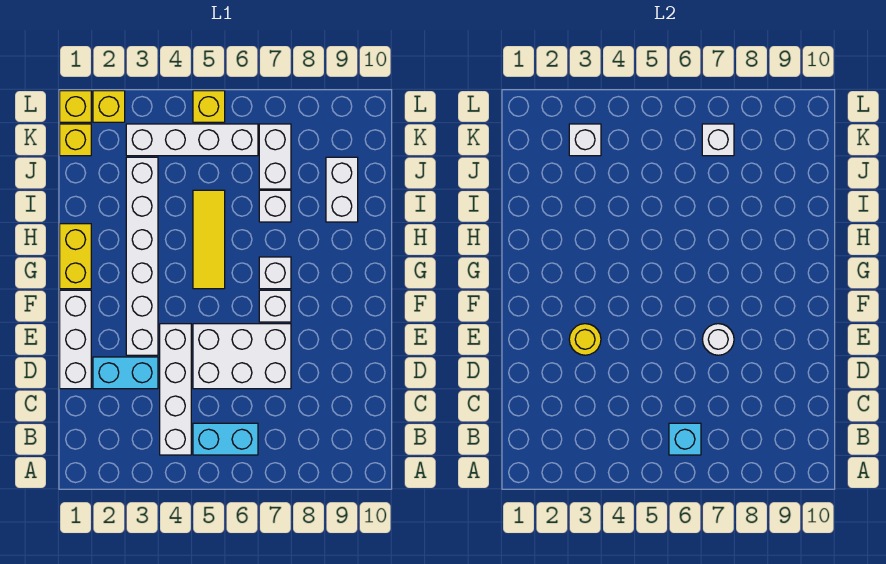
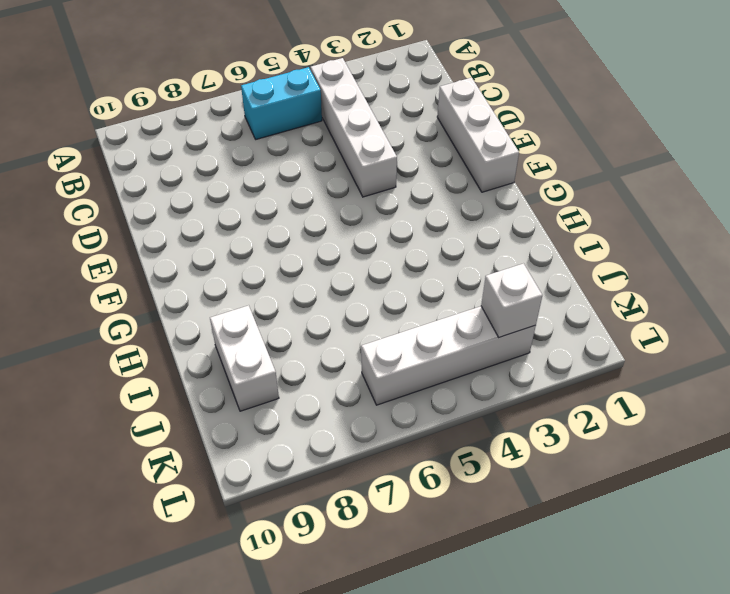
none -> cyan 1x2 brick [93,357,158,389]
none -> white 2x3 brick [193,324,291,389]
none -> white 1x6 brick [126,157,158,355]

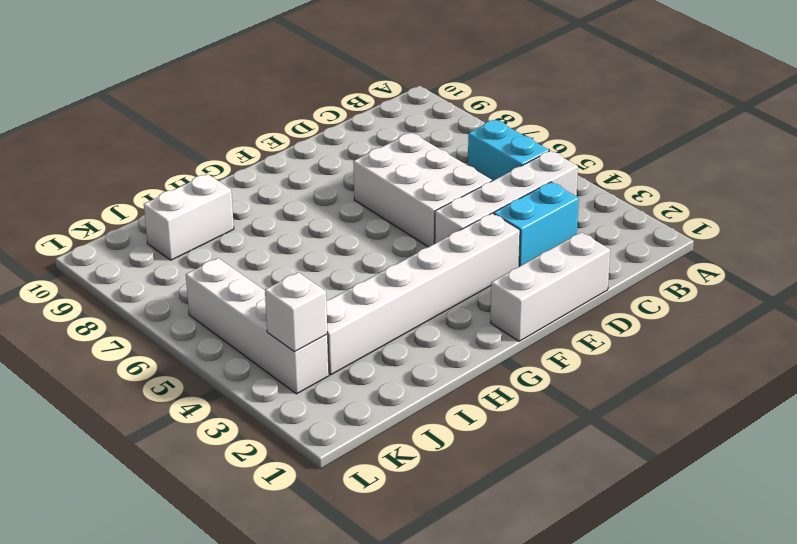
cyan 1x2 brick [494,182,579,266] -> cyan 1x2 brick turned to [93,357,158,389]
none -> white 1x1 brick [259,290,291,322]
none -> yellow 1x2 brick [60,224,91,289]
none -> yellow 1x3 tile [193,190,225,289]

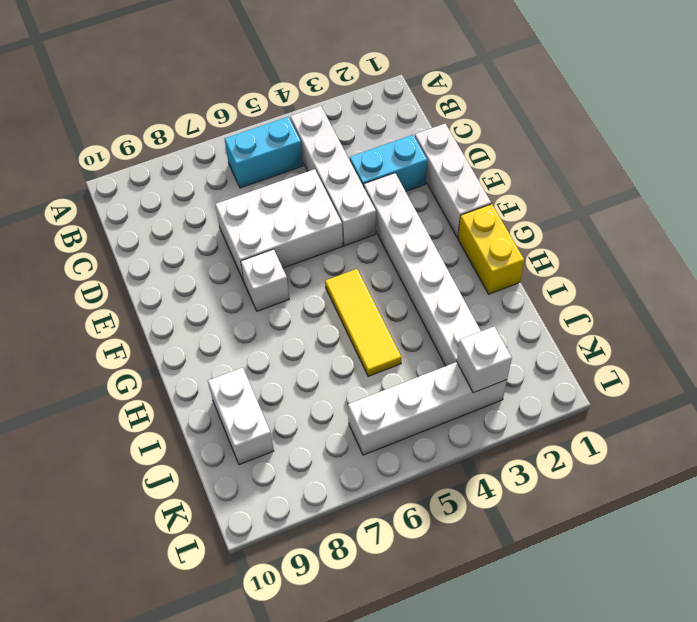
none -> white 1x1 brick [259,257,291,289]
none -> white 1x1 brick [259,190,291,222]
none -> white 1x2 brick [259,124,291,189]

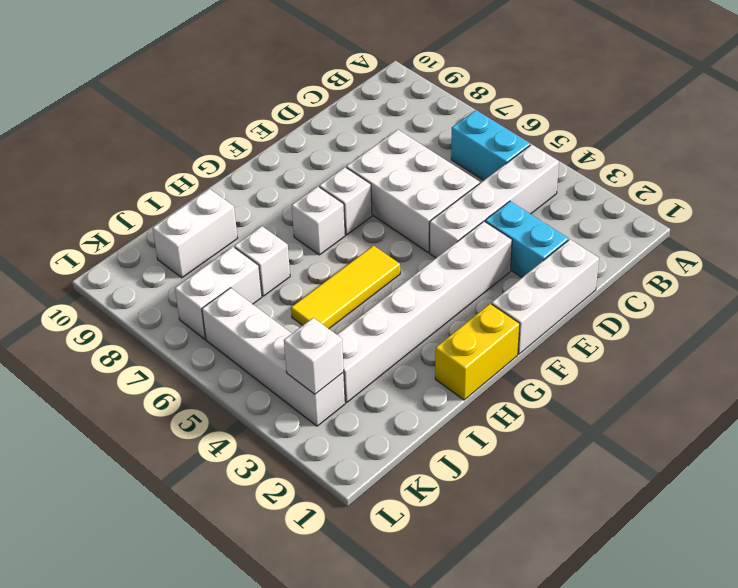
none -> yellow 1x1 brick [60,124,91,156]
none -> yellow 1x1 brick [60,91,91,122]
none -> yellow 1x1 brick [93,91,125,122]

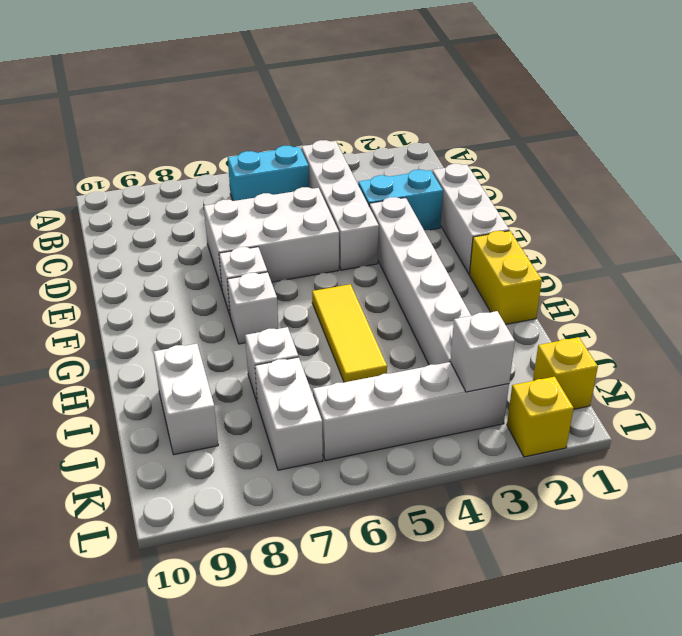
none -> yellow 1x1 brick [60,91,91,122]
none -> yellow 1x1 brick [193,91,225,122]
none -> cyan 1x1 brick [669,423,701,455]

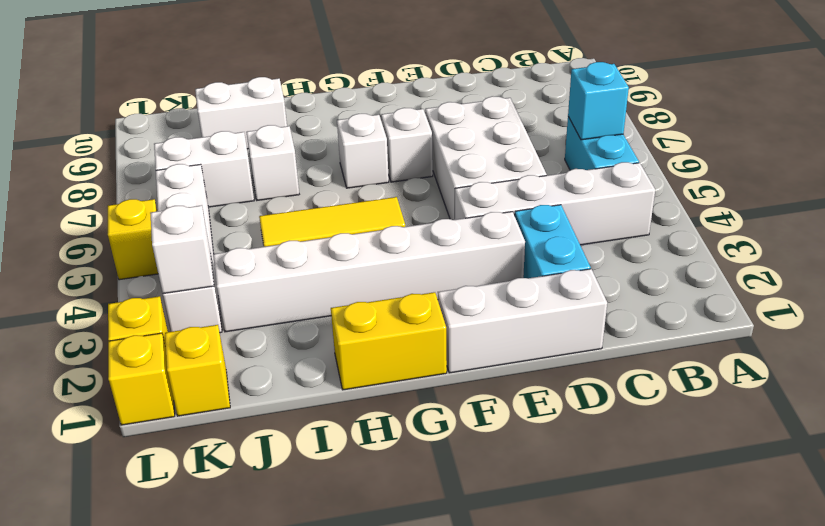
none -> yellow 1x1 round brick [569,324,601,355]
none -> white 1x1 round brick [702,324,734,355]
none -> white 1x1 brick [702,124,734,156]

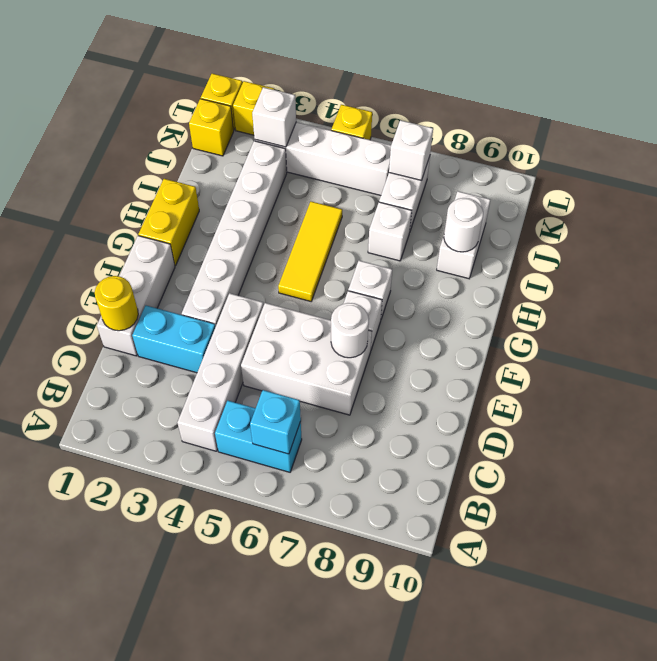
yellow 1x1 round brick [95,276,138,331] -> yellow 1x1 round brick moved to [569,324,601,355]
white 1x1 round brick [444,198,483,252] -> none

